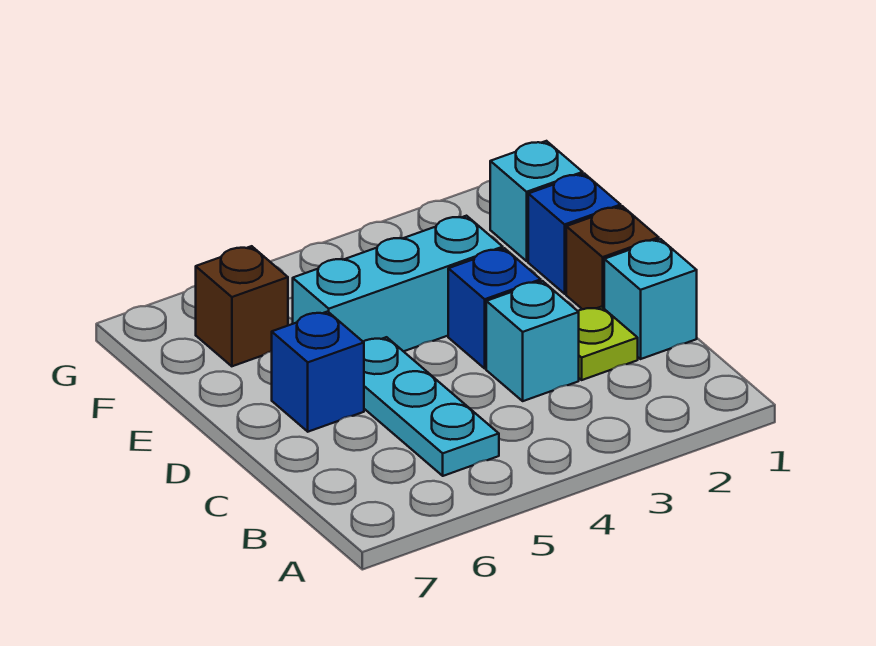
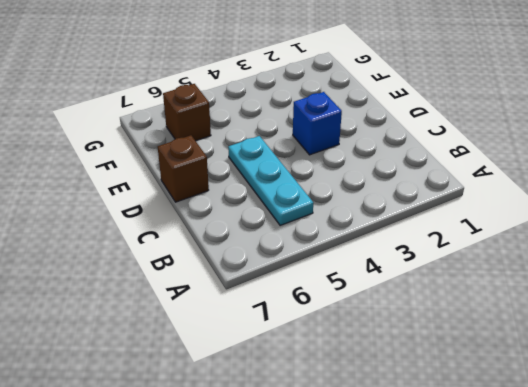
brown 1x1 brick [158,135,209,202] -> brown 1x1 brick moved to [566,206,659,309]
none -> cyan 1x1 brick [604,239,697,359]
none -> lime 1x1 plate [578,307,638,380]

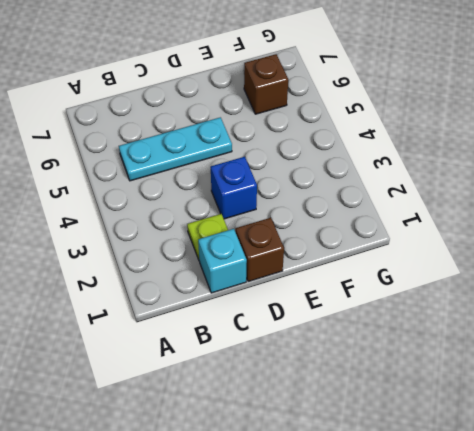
none -> cyan 1x1 brick [486,281,579,401]
none -> blue 1x1 brick [272,312,364,432]

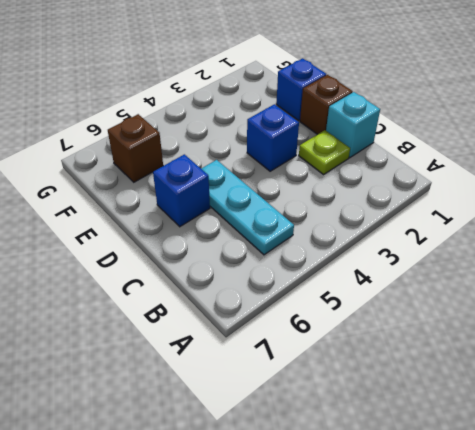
none -> cyan 1x1 brick [486,281,579,401]
none -> cyan 1x3 brick [293,216,503,351]

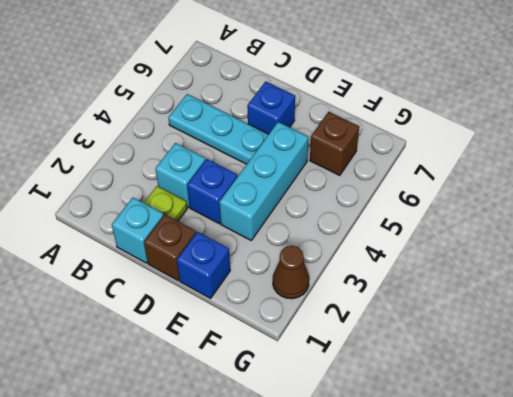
brown 1x1 cone [273,246,309,299] -> none
none -> cyan 1x1 brick [490,141,583,261]

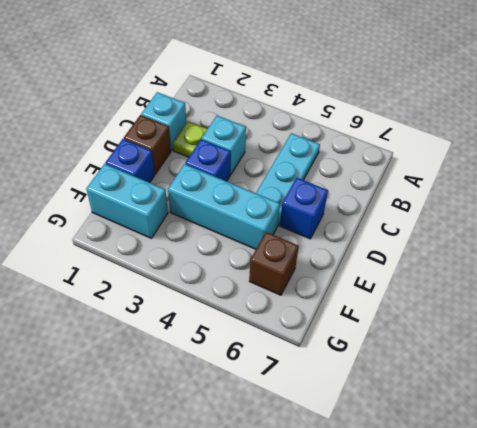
cyan 1x2 brick [86,164,168,238] -> cyan 1x1 brick [490,141,583,261]

